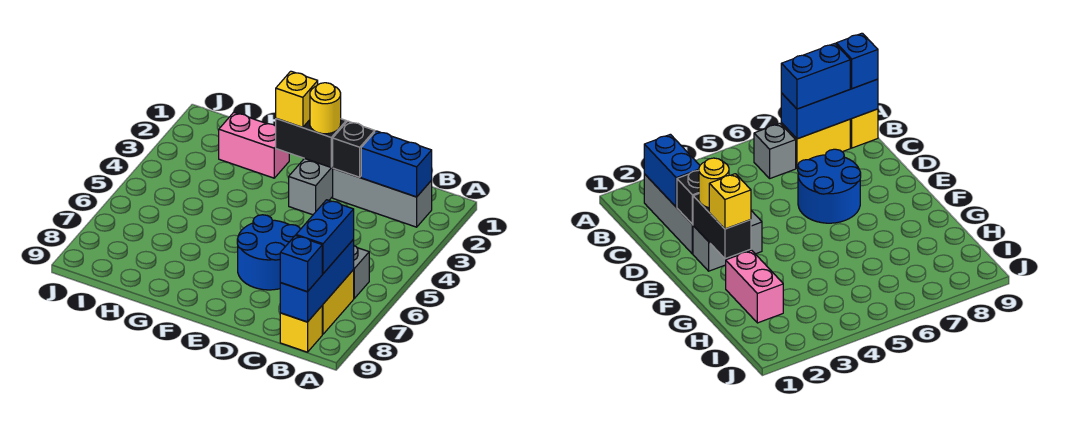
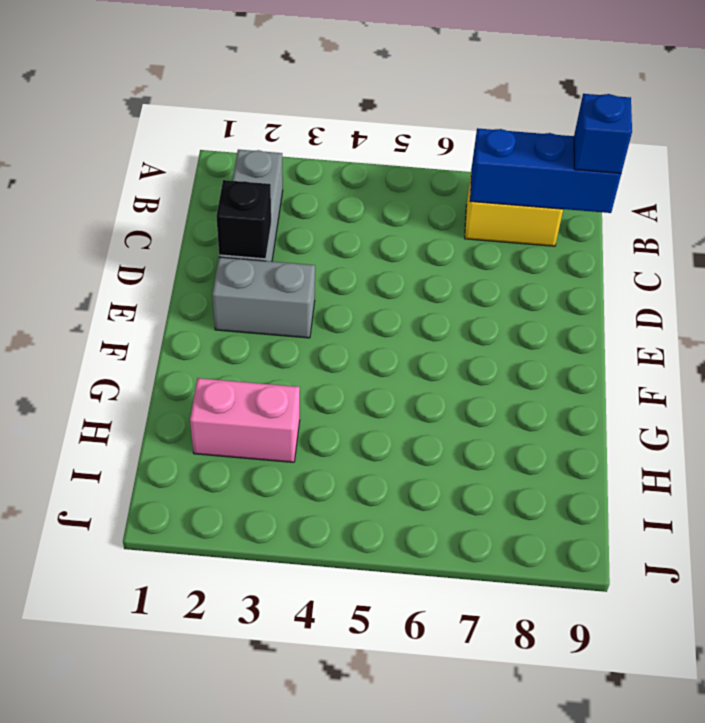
pink 1x2 brick [190,378,300,462] -> pink 1x2 brick turned to [219,112,289,178]
none -> grey 1x1 brick [353,246,369,298]
none -> yellow 1x1 brick [280,306,322,352]
none -> blue 2x2 round brick [237,215,300,290]

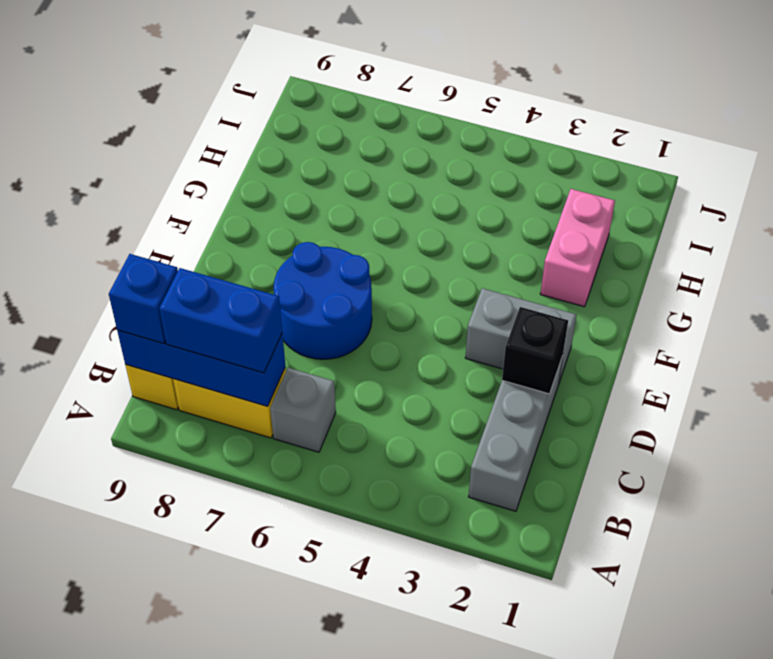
none -> blue 1x2 brick [361,131,432,197]
none -> black 1x2 brick [276,119,346,167]
none -> yellow 1x1 round brick [310,83,341,134]

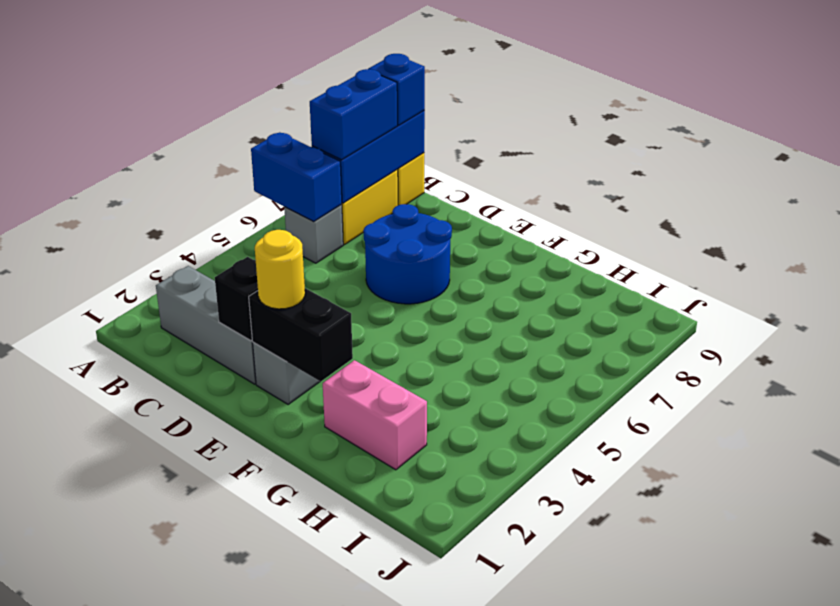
blue 1x2 brick [251,132,342,222] -> blue 1x2 brick moved to [361,131,432,197]
none -> yellow 1x1 brick [276,71,318,127]

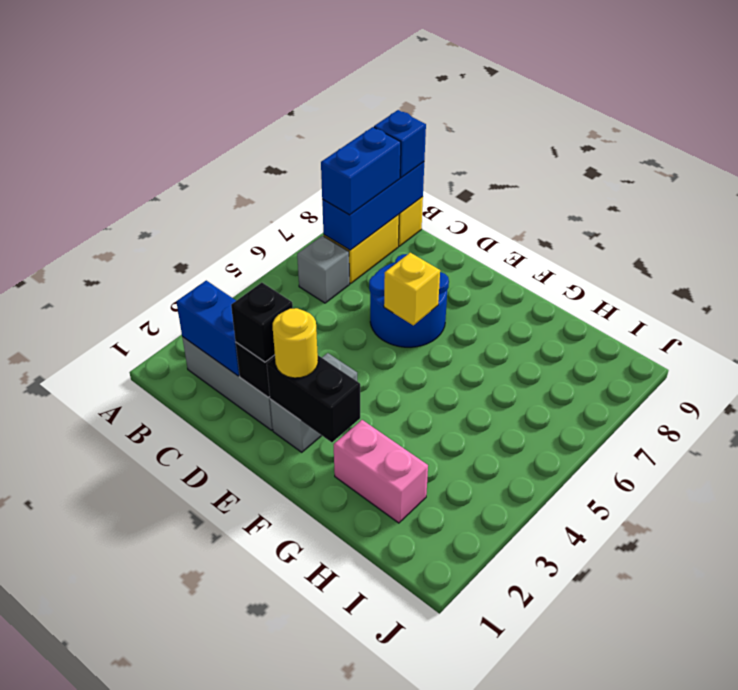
black 1x1 brick [231,283,293,362] -> none
yellow 1x1 brick [384,253,440,325] -> yellow 1x1 brick moved to [276,71,318,127]

